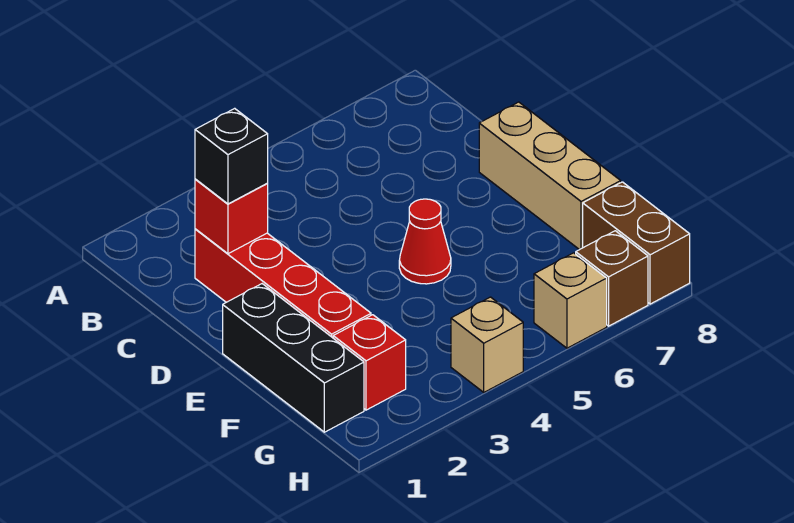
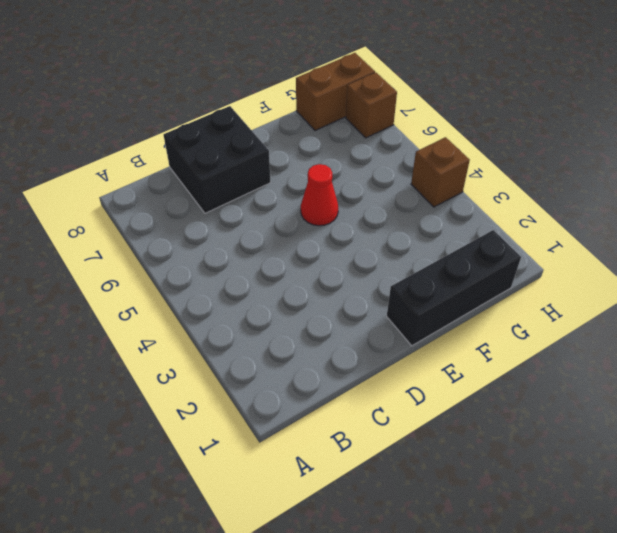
black 2x2 brick [164,106,271,213] -> tan 1x3 brick [479,102,621,250]
brown 1x1 brick [411,137,470,207] -> tan 1x1 brick [451,297,523,392]
none -> red 1x4 brick [195,229,371,338]
none -> red 1x1 brick [333,315,406,410]

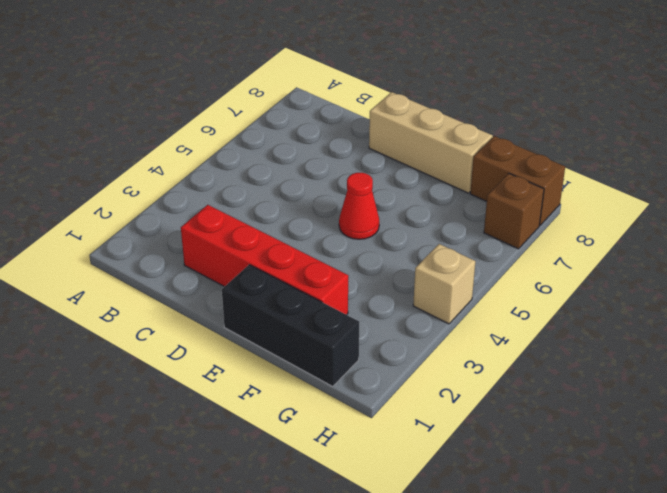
none -> red 1x1 brick [333,315,406,410]
none -> tan 1x1 brick [534,253,607,348]

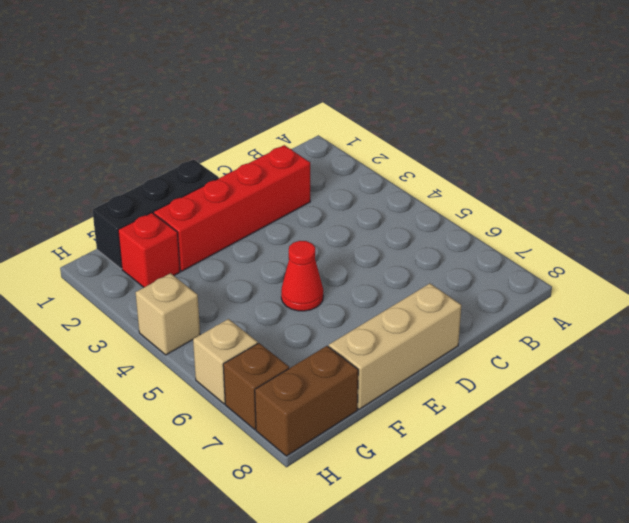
none -> red 1x1 brick [195,179,268,254]
none -> black 1x1 brick [195,108,268,204]

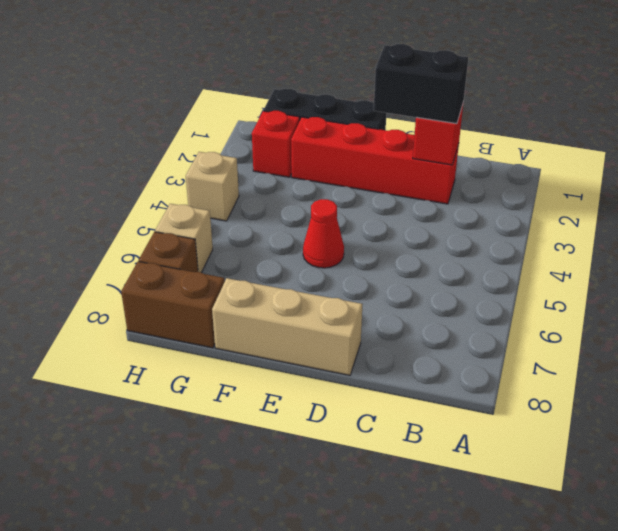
black 1x2 brick [374,44,468,124] -> black 1x1 brick [195,108,268,204]

